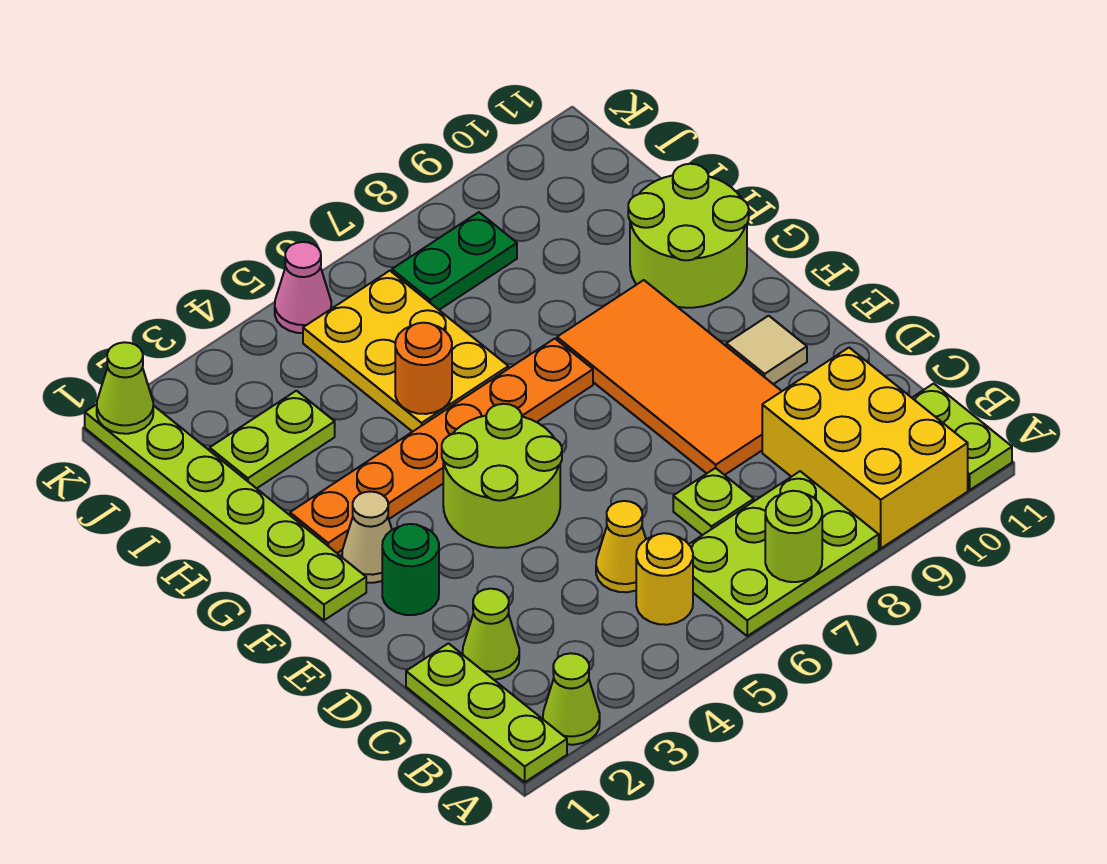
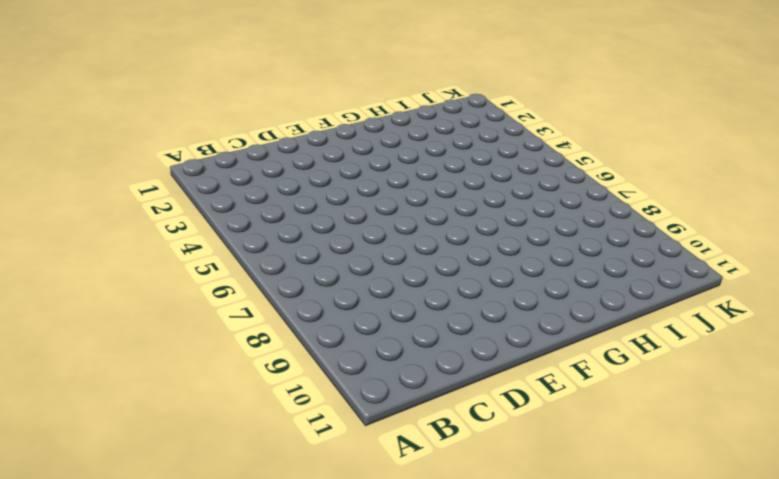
none -> lime 1x3 plate [406,643,567,782]
none -> lime 1x1 cone [543,653,600,745]
none -> lime 2x3 plate [689,471,879,636]

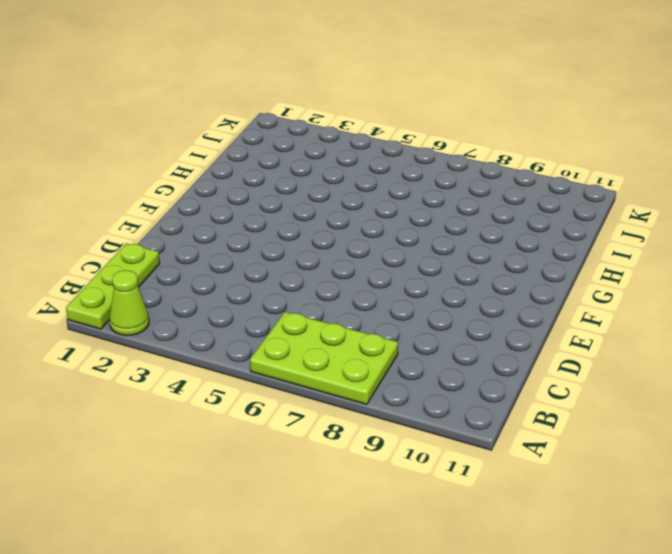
none -> yellow 2x3 brick [762,348,968,548]
none -> lime 1x2 plate [912,384,1012,490]
none -> yellow 1x1 round brick [636,533,693,625]

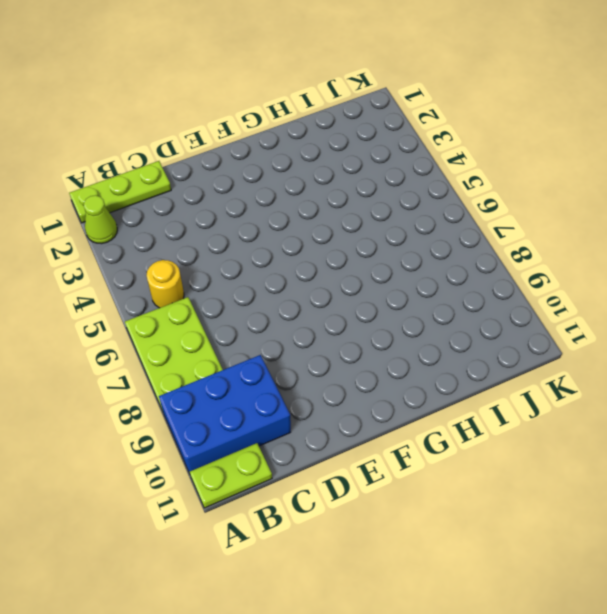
blue 2x3 brick [159,355,291,474] -> yellow 2x3 brick [762,348,968,548]
none -> lime 1x1 cone [463,589,519,680]
none -> yellow 1x1 cone [596,501,646,592]
none -> lime 1x1 plate [673,468,754,535]

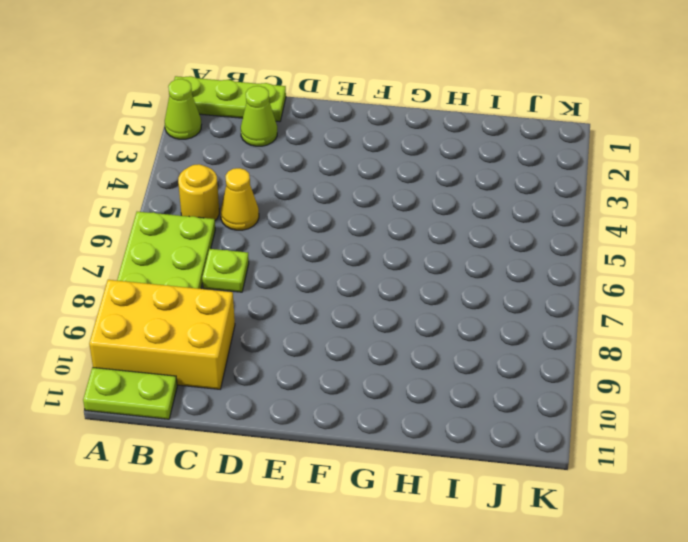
none -> orange 2x4 tile [557,280,782,475]
none -> green 1x1 round brick [382,524,439,615]
none -> lime 2x2 round brick [442,404,562,548]

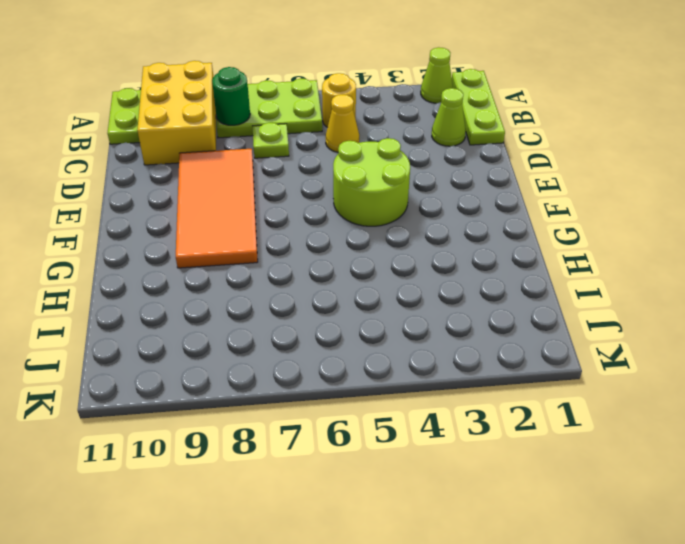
green 1x1 round brick [212,67,250,125] -> green 1x1 round brick moved to [382,524,439,615]
none -> tan 1x1 tile [726,316,807,384]
none -> lime 1x6 plate [85,404,366,620]
none -> tan 1x1 cone [342,492,392,583]

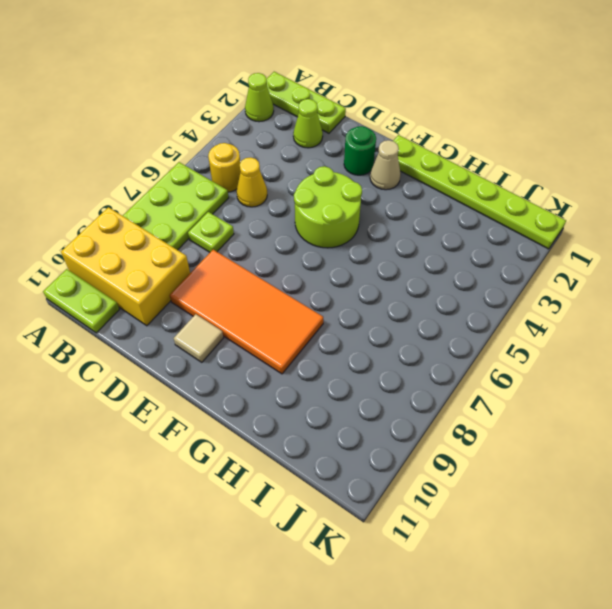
none -> orange 1x6 plate [290,339,593,553]
none -> lime 2x2 round brick [628,164,749,308]
none -> yellow 2x3 plate [303,271,508,432]

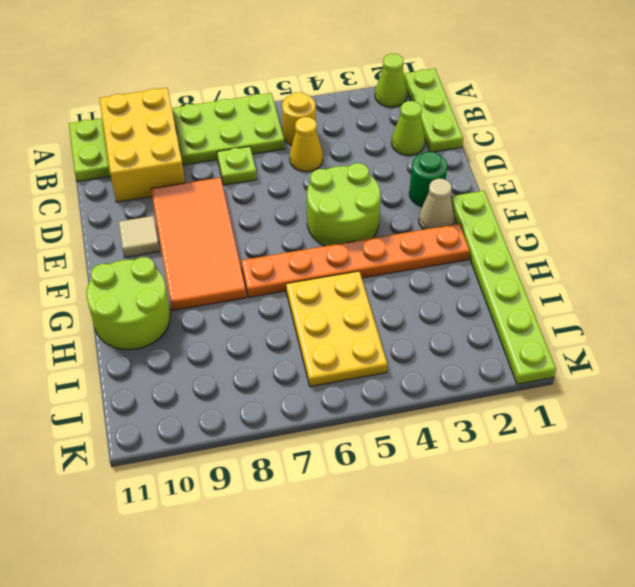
none -> lime 1x2 plate [210,391,335,488]
none -> green 1x2 plate [392,212,517,310]
none -> pink 1x1 cone [275,242,331,333]

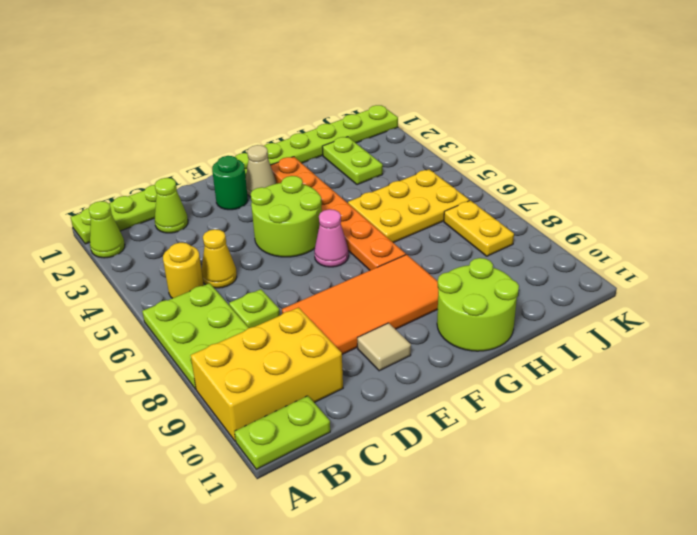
pink 1x1 cone [314,209,349,267] -> pink 1x1 cone moved to [275,242,331,333]
yellow 1x2 plate [444,200,514,256] -> green 1x2 plate [392,212,517,310]
none -> lime 1x1 round brick [765,491,822,582]
none -> orange 1x1 round brick [395,323,452,414]
none -> lime 1x1 cone [97,342,153,434]

